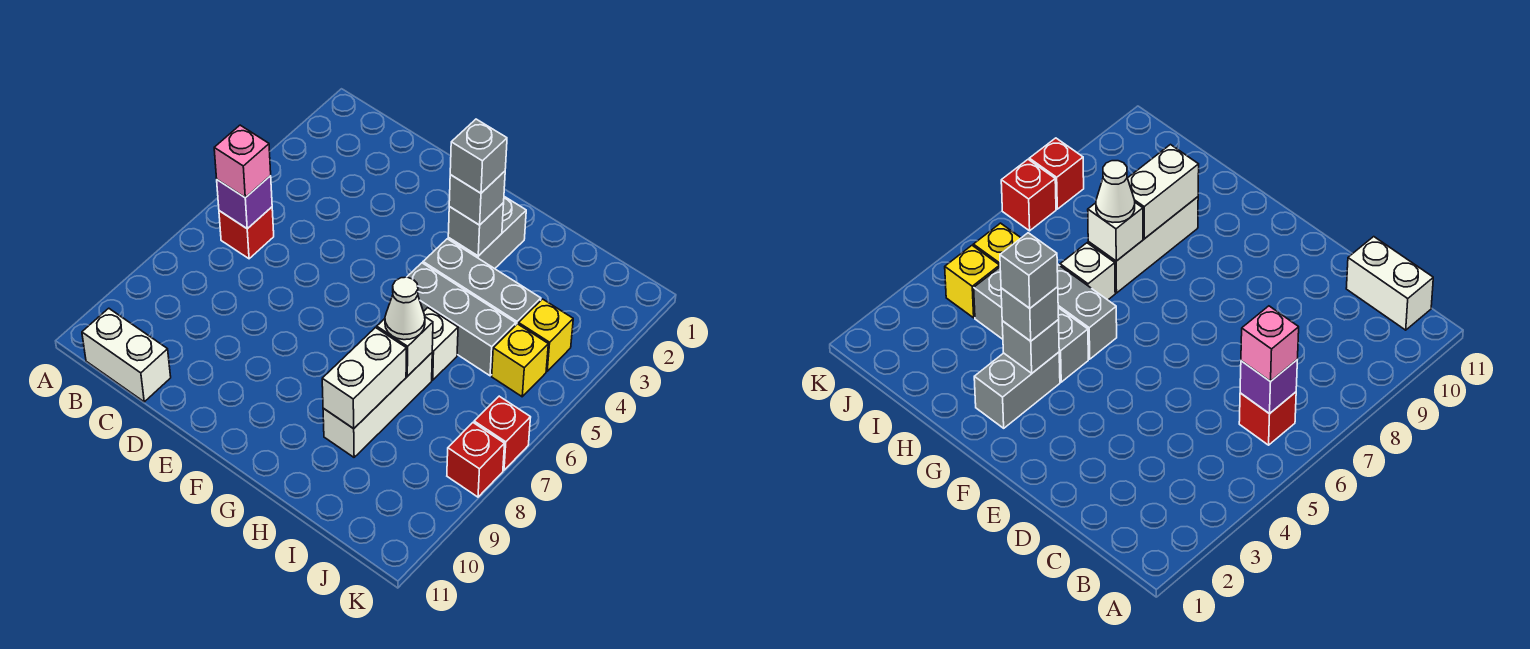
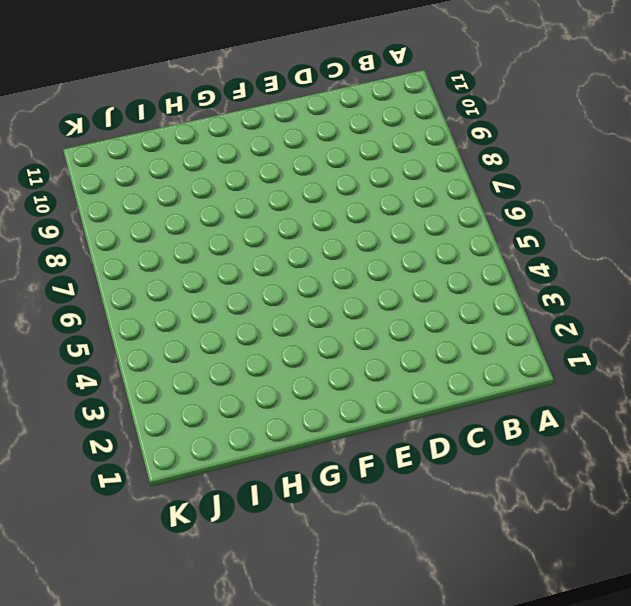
none -> red 1x1 brick [219,207,274,259]
none -> white 1x2 brick [82,308,171,402]
none -> grey 1x2 brick [448,197,526,269]

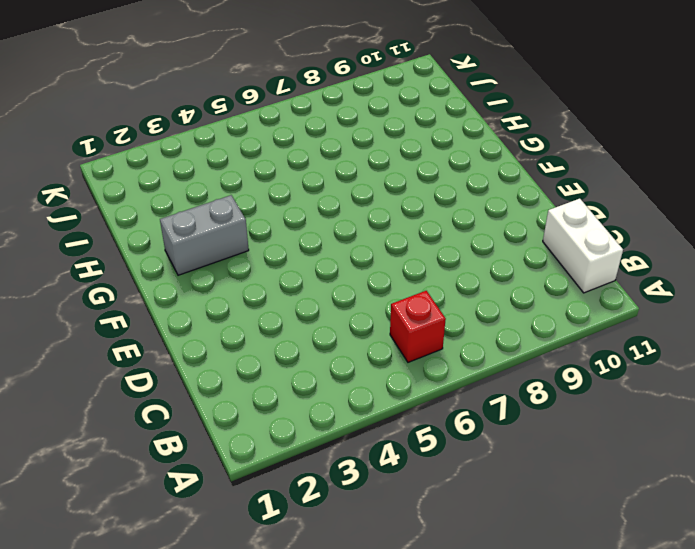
none -> grey 1x3 brick [423,239,541,325]
none -> grey 1x3 brick [407,263,516,376]
none -> white 1x1 brick [424,308,458,380]

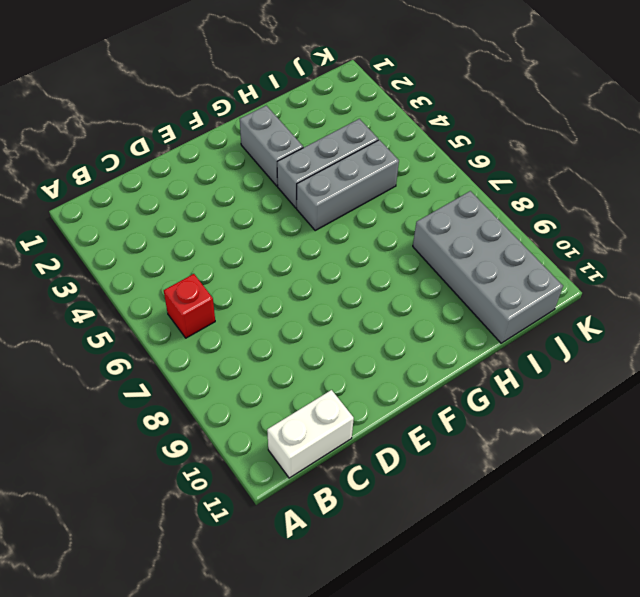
grey 2x4 brick [413,191,563,343] -> none
none -> white 1x1 brick [424,308,458,380]
none -> white 1x3 brick [323,353,432,457]
none -> yellow 1x1 brick [519,299,573,371]

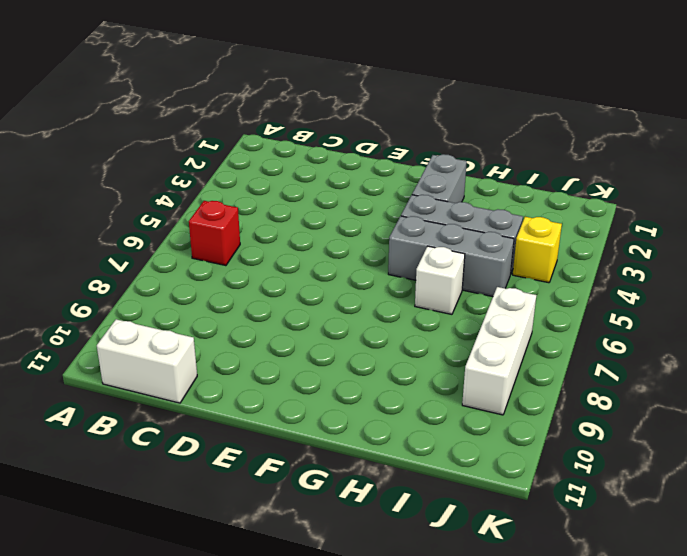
white 1x3 brick [462,287,536,415] -> white 1x3 brick moved to [323,353,432,457]
none -> yellow 1x1 brick [492,324,548,397]
none -> red 1x1 brick [474,396,531,470]
none -> red 1x1 brick [447,423,505,497]

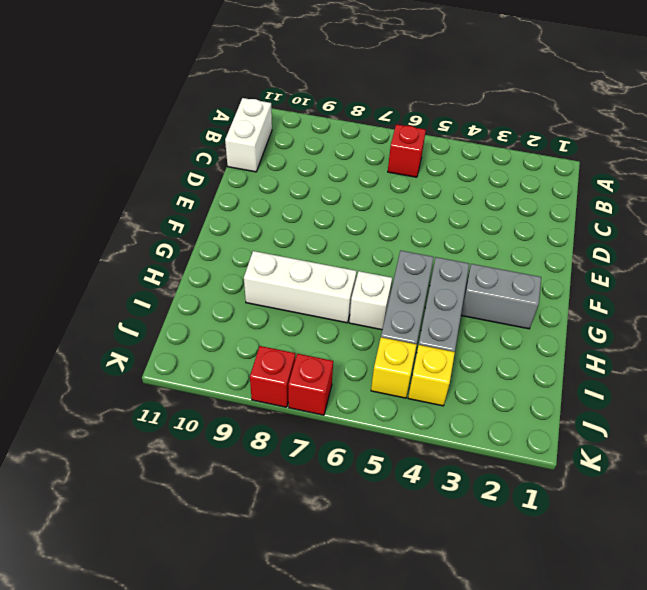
none -> purple 1x1 brick [217,176,272,229]
none -> grey 1x1 brick [448,203,504,256]
none -> white 1x1 brick [377,317,433,376]

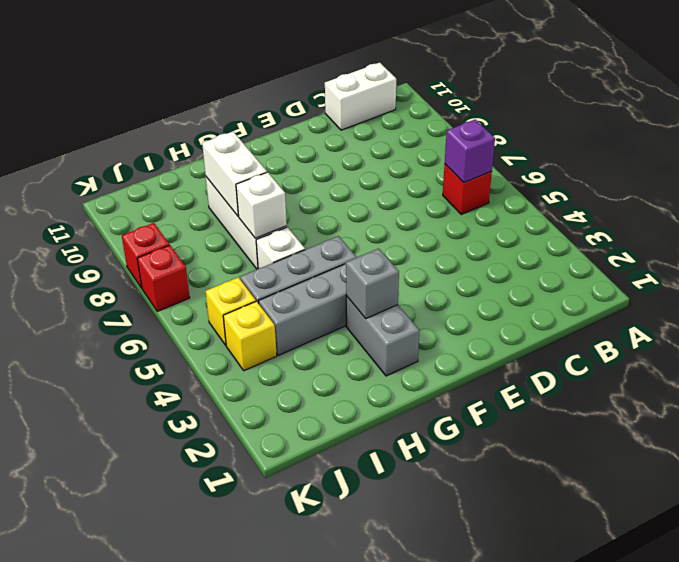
none -> pink 1x1 brick [214,125,271,198]
none -> grey 1x1 brick [449,171,505,225]
none -> white 1x1 cone [385,277,425,340]

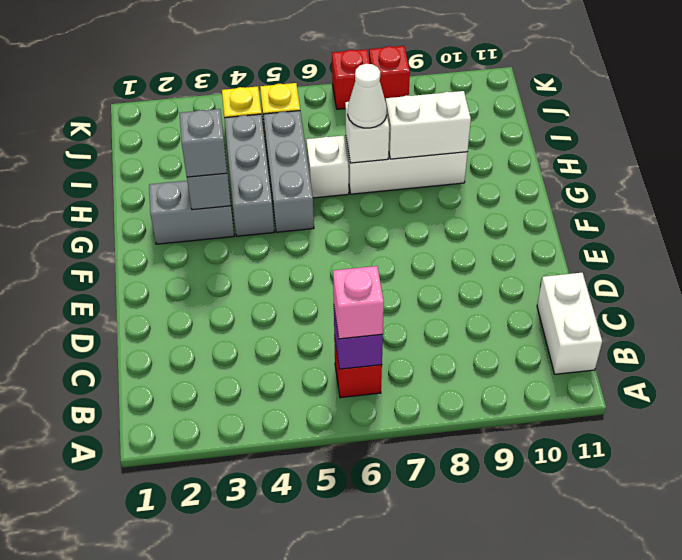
none -> grey 1x1 brick [450,119,507,193]

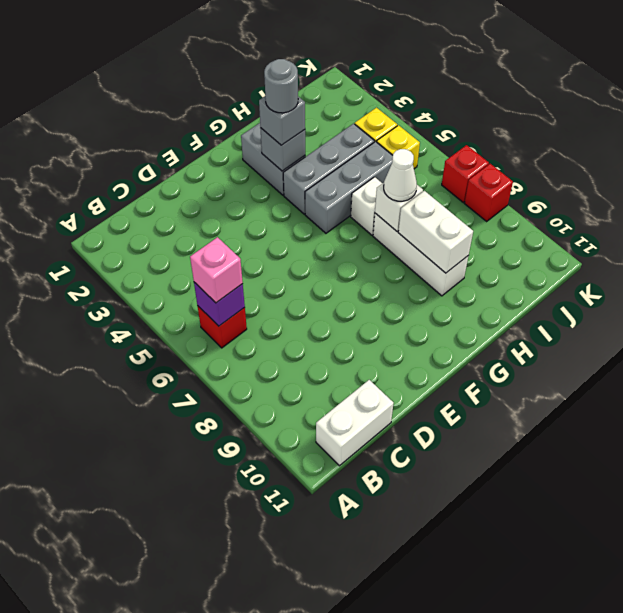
grey 1x1 round brick [264,59,298,113] -> grey 1x1 brick [450,119,507,193]

